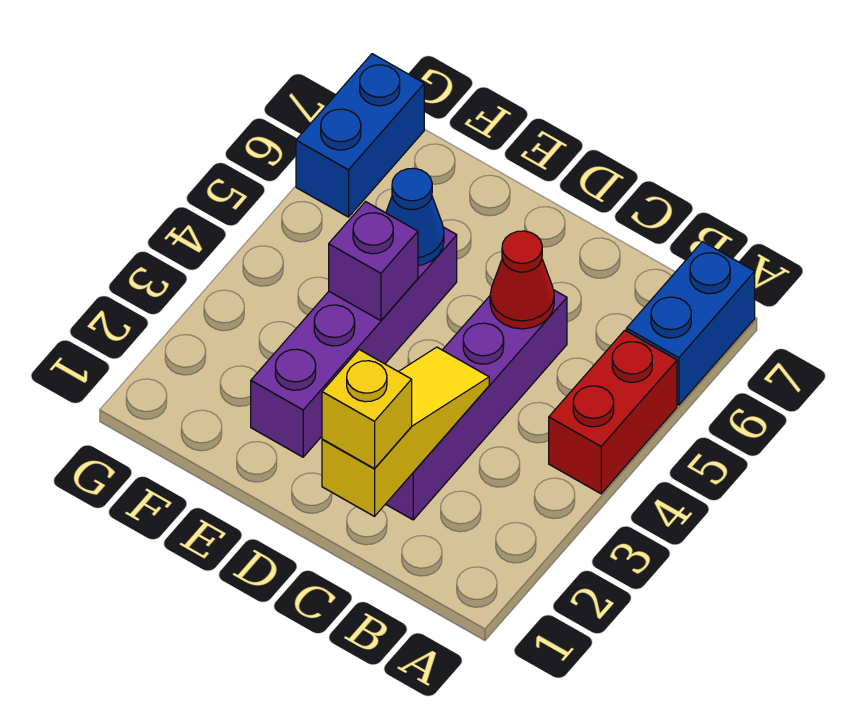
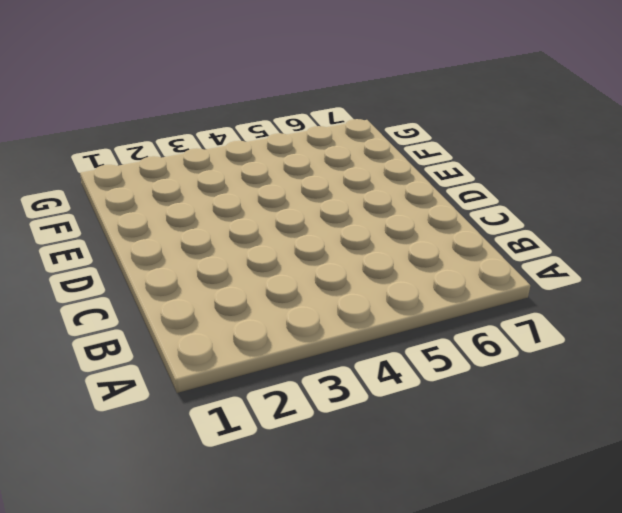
none -> red 1x2 brick [549,330,677,494]
none -> blue 1x2 brick [626,242,755,405]

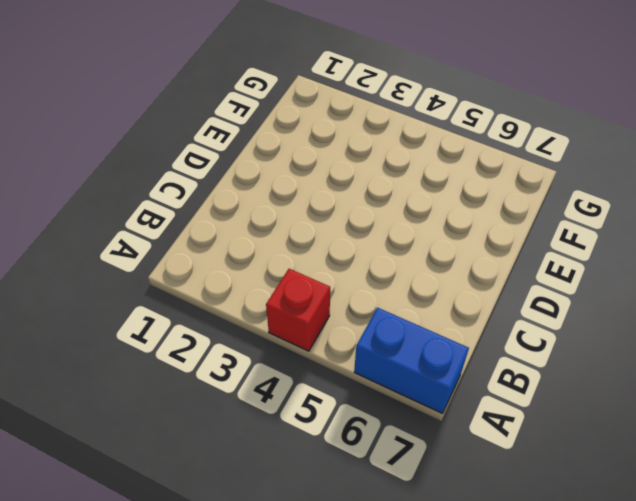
red 1x1 brick [266,269,330,351] -> red 1x2 brick [549,330,677,494]
none -> purple 1x4 brick [386,290,567,520]
none -> purple 1x4 brick [251,227,457,457]

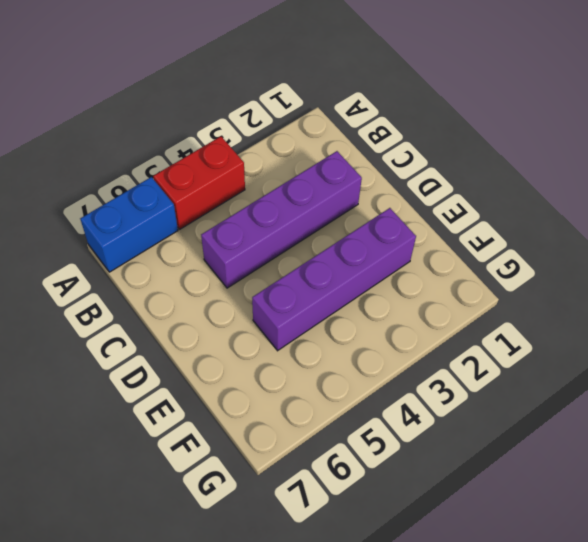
none -> blue 1x2 brick [296,54,424,217]
none -> yellow 1x3 slope [322,347,489,516]

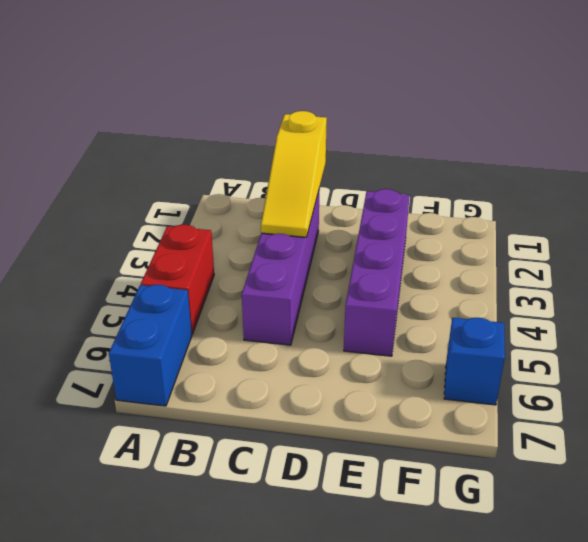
blue 1x1 brick [444,318,505,405] -> blue 1x2 brick [296,54,424,217]
none -> red 1x1 cone [490,231,554,329]
none -> purple 1x1 brick [329,202,418,321]

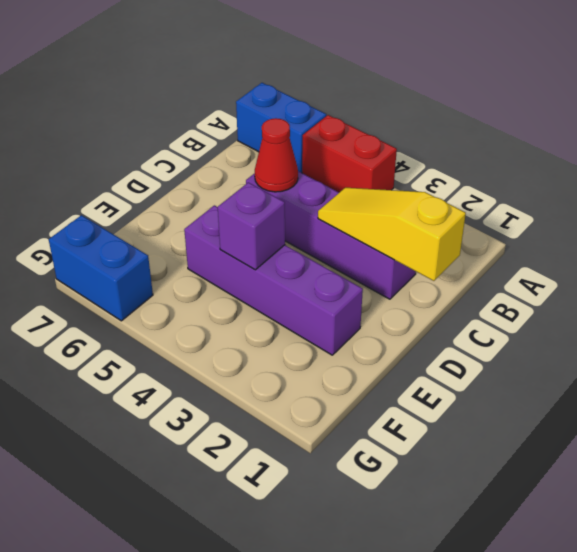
none -> blue 1x1 cone [386,168,444,265]
none -> yellow 1x1 brick [322,350,412,469]

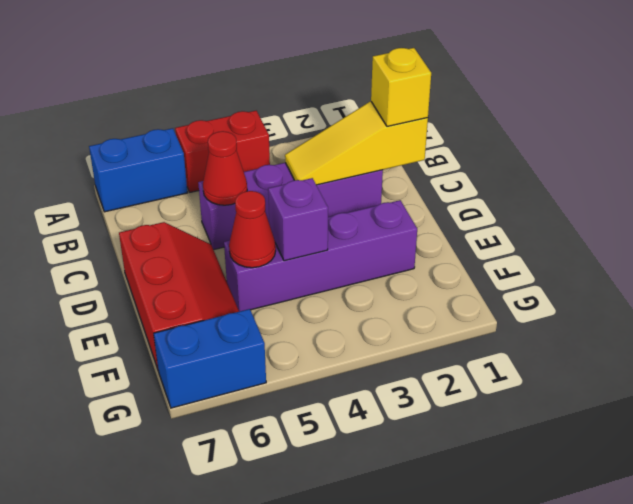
red 2x3 slope [119,222,239,369] -> none
red 1x1 cone [229,191,276,268] -> blue 1x1 cone [386,168,444,265]

